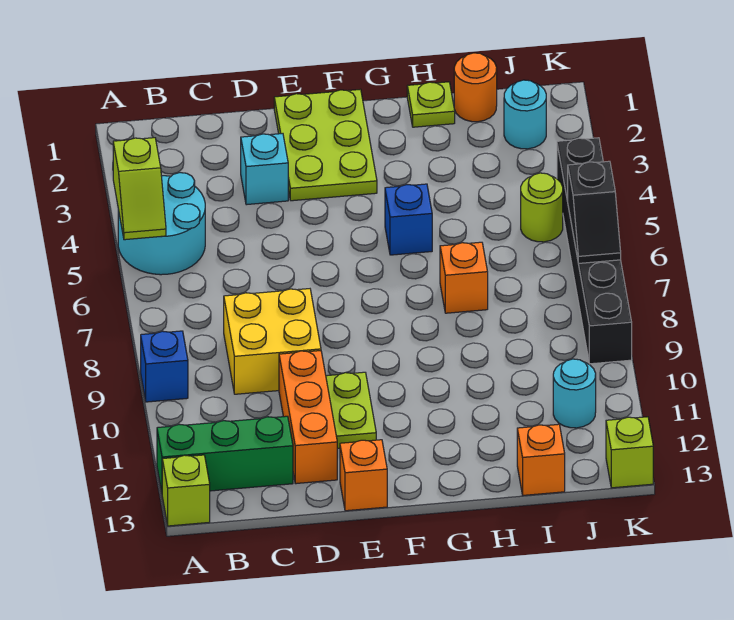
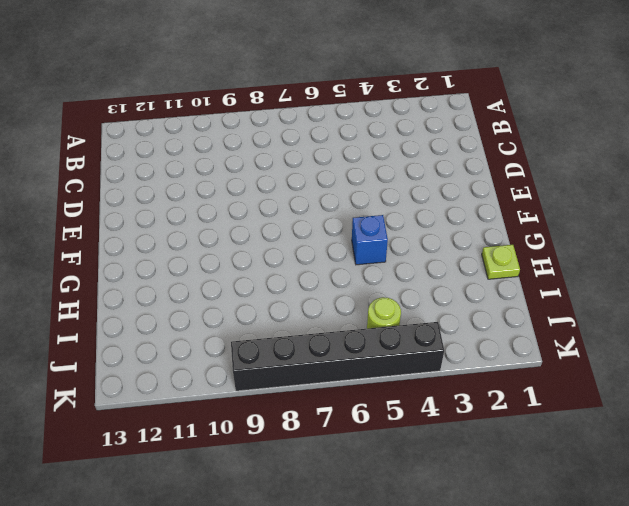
none -> cyan 2x2 round brick [118,173,205,275]
none -> blue 1x1 brick [141,331,188,402]
none -> green 1x3 brick [157,416,293,492]

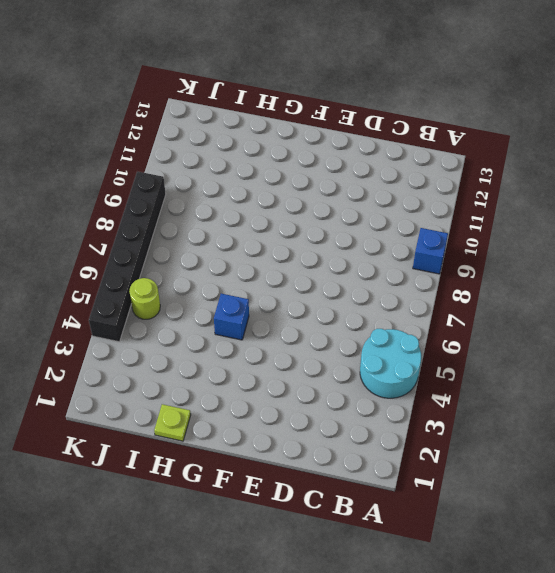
none -> green 1x3 brick [157,416,293,492]
none -> lime 1x1 brick [162,455,210,526]
none -> yellow 2x2 brick [224,289,321,394]

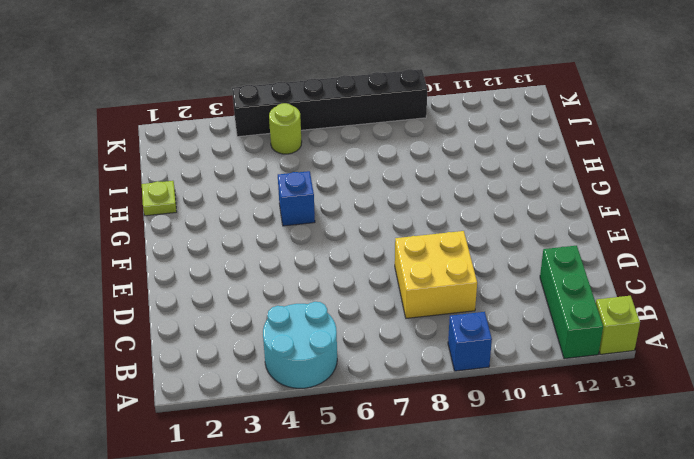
none -> cyan 1x1 brick [241,134,288,205]
none -> orange 1x3 brick [279,351,337,484]
none -> lime 2x3 plate [274,89,377,201]

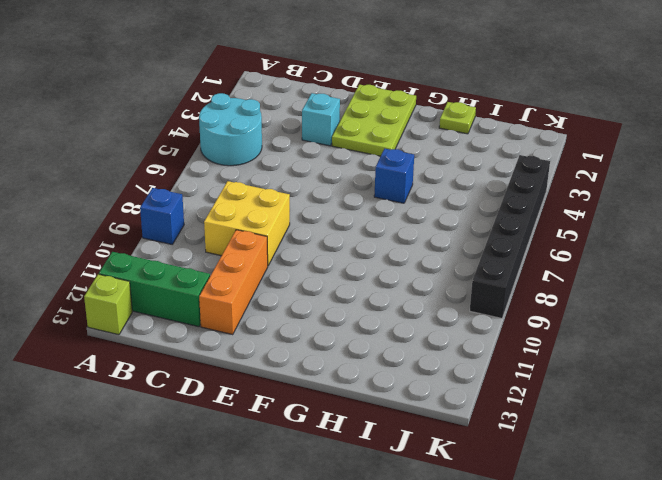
none -> lime 1x2 plate [326,372,376,449]
none -> orange 1x1 brick [340,440,387,511]
none -> orange 1x1 brick [440,242,488,313]

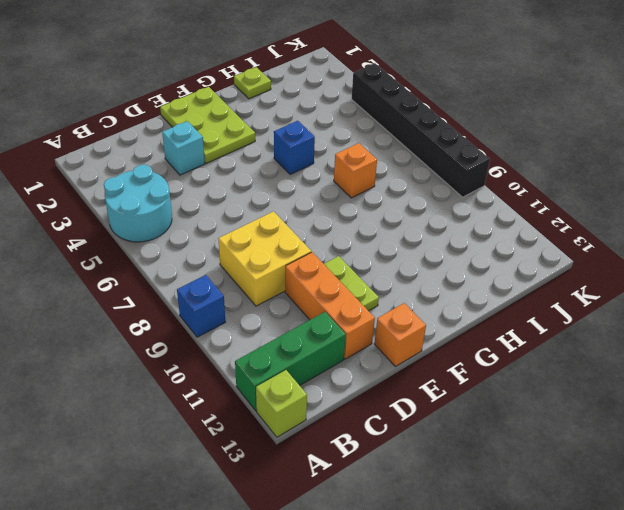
none -> orange 1x1 round brick [454,53,497,122]
none -> orange 1x1 brick [517,424,565,495]
none -> cyan 1x1 round brick [504,80,546,149]

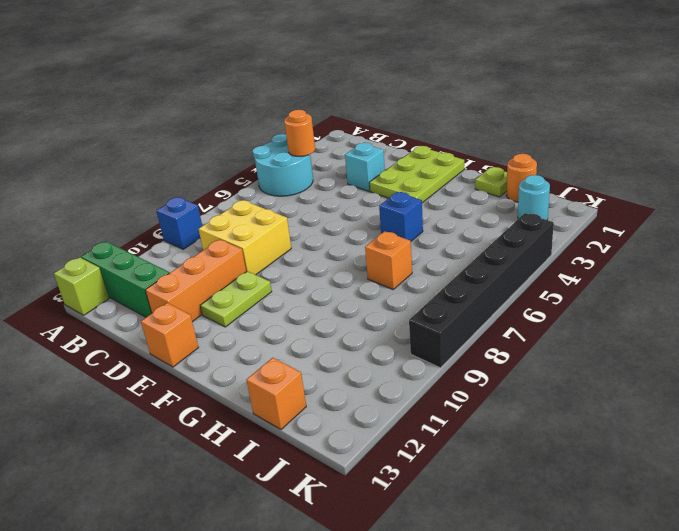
orange 1x1 round brick [284,110,315,156] -> none
none -> lime 1x1 round brick [521,173,563,242]
none -> cyan 1x1 round brick [553,359,596,428]
none -> lime 1x1 brick [606,417,653,488]

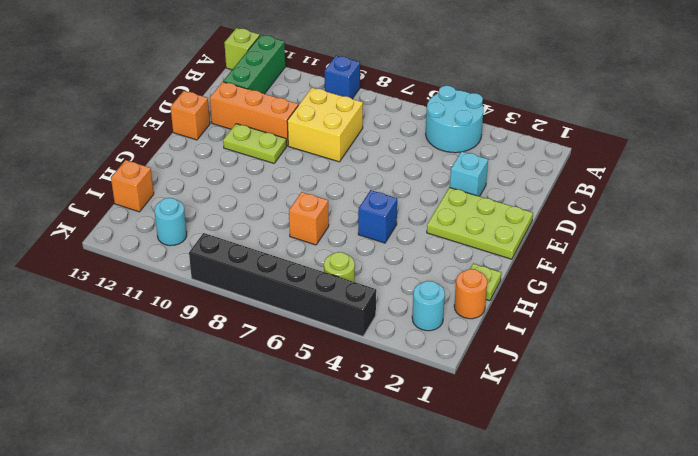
none -> lime 1x1 brick [606,417,653,488]
none -> lime 1x2 slope [113,138,166,240]
none -> black 1x2 slope [568,161,621,264]

